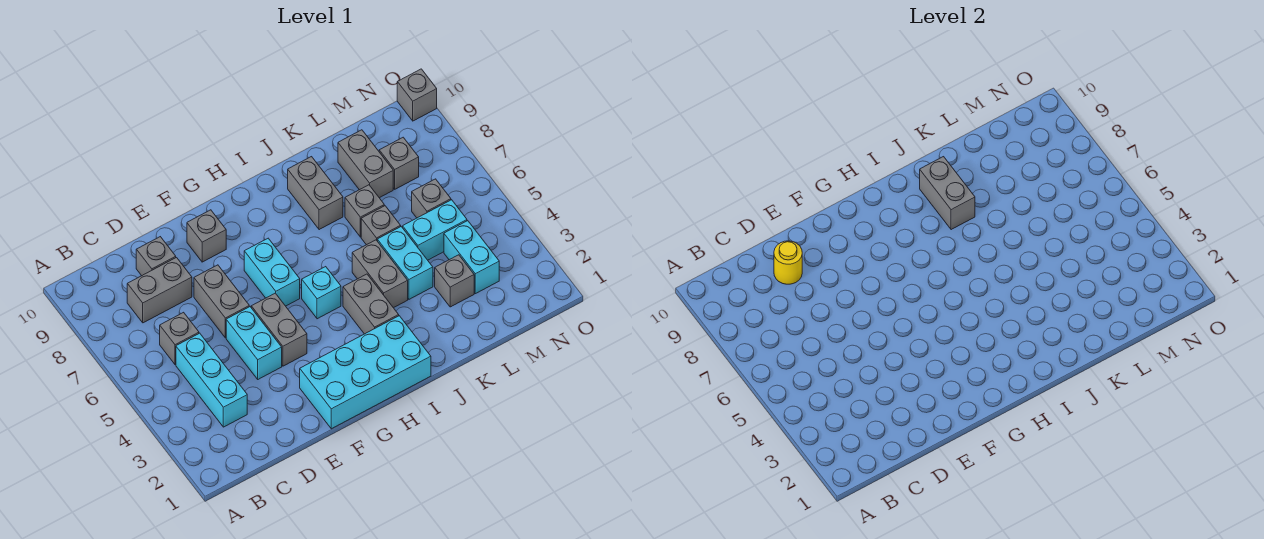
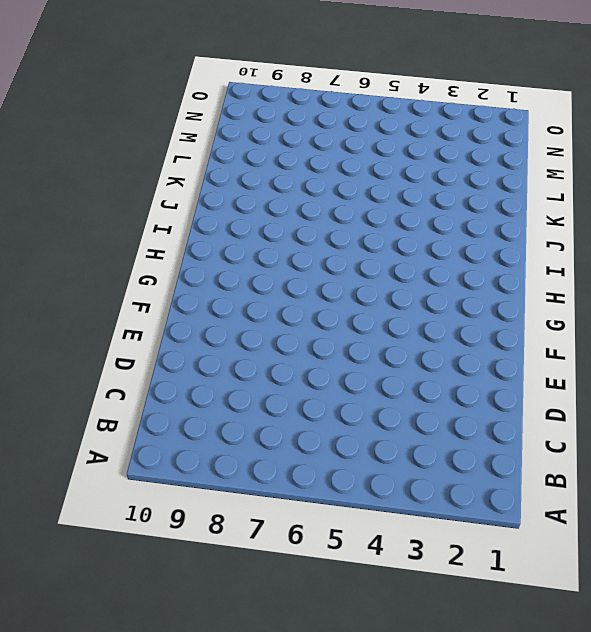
none -> cyan 1x3 brick [176,333,247,427]
none -> grey 1x1 brick [160,312,199,365]
none -> grey 1x2 brick [127,258,192,323]

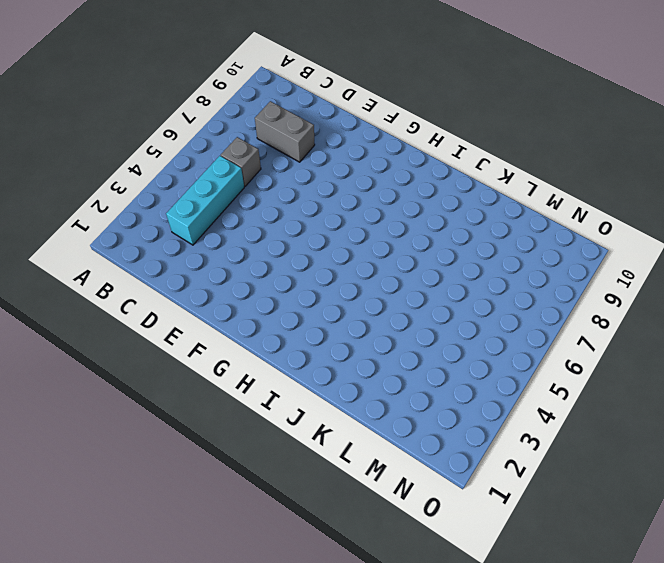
none -> grey 1x1 brick [136,237,176,276]
none -> cyan 1x2 brick [226,307,282,379]
none -> grey 1x2 brick [194,265,249,338]

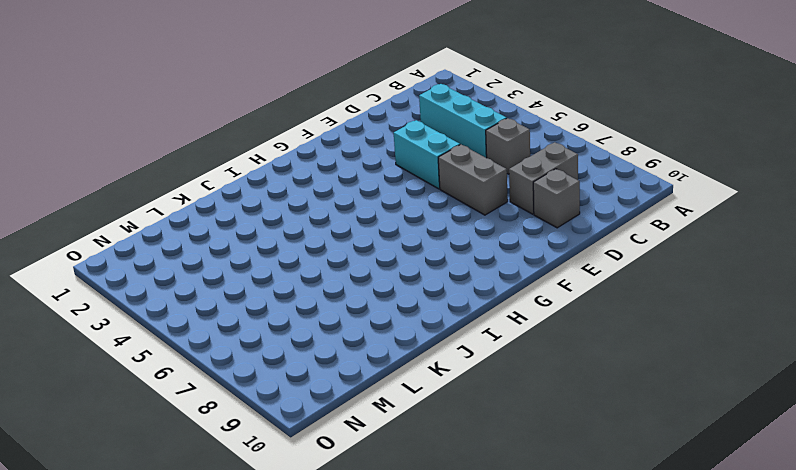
none -> cyan 2x4 brick [300,316,431,429]
none -> grey 1x2 brick [251,293,307,366]
none -> grey 1x1 brick [187,210,226,262]

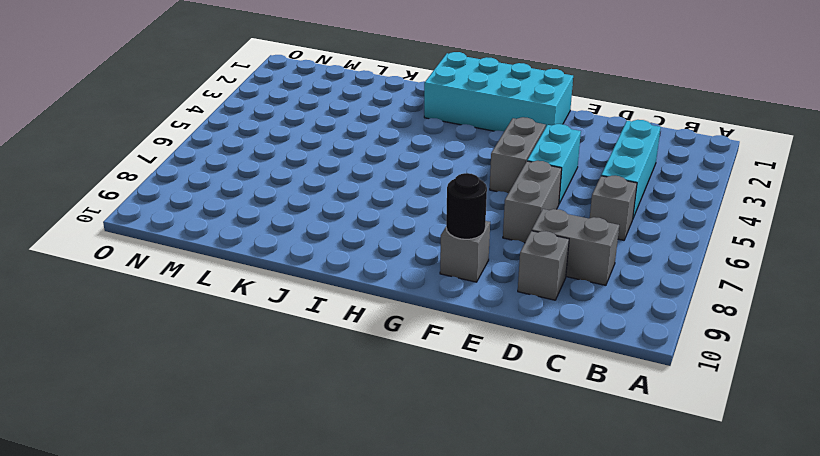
black 1x1 round brick [446,173,487,239] -> none
none -> cyan 1x2 brick [244,238,300,306]
none -> cyan 1x1 brick [302,267,341,319]
none -> grey 1x2 brick [343,274,399,334]

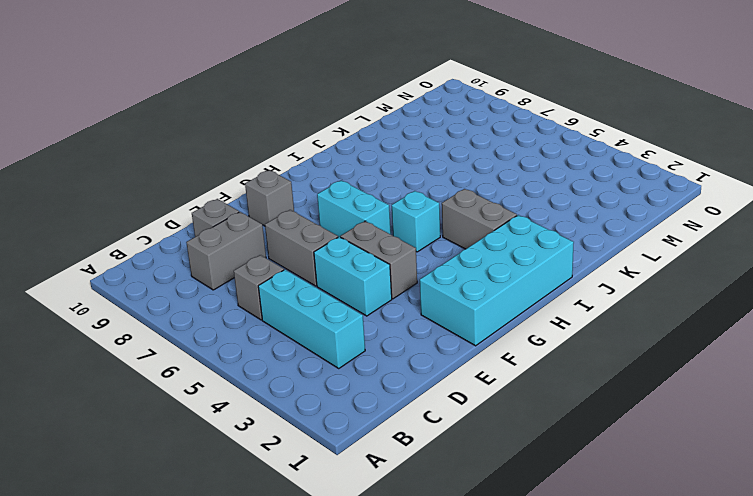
none -> grey 1x2 brick [352,240,408,308]
none -> grey 1x2 brick [288,157,343,230]
none -> cyan 1x2 brick [377,227,433,299]

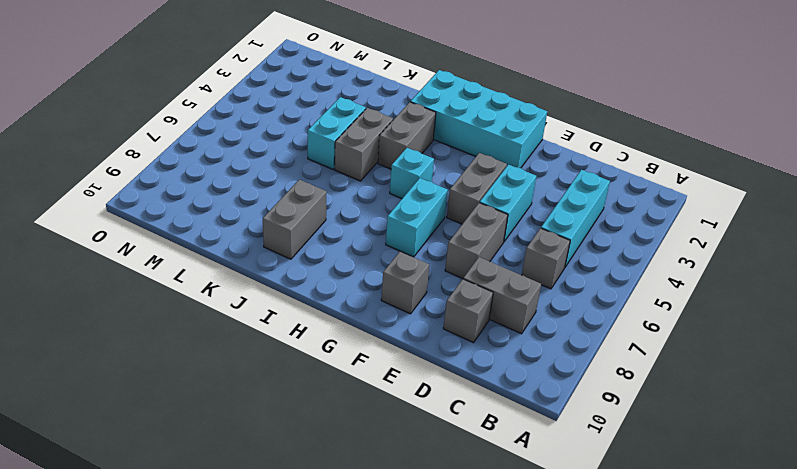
none -> grey 1x1 brick [361,206,401,245]
none -> grey 1x1 brick [345,185,384,237]
none -> grey 1x1 brick [435,255,474,307]

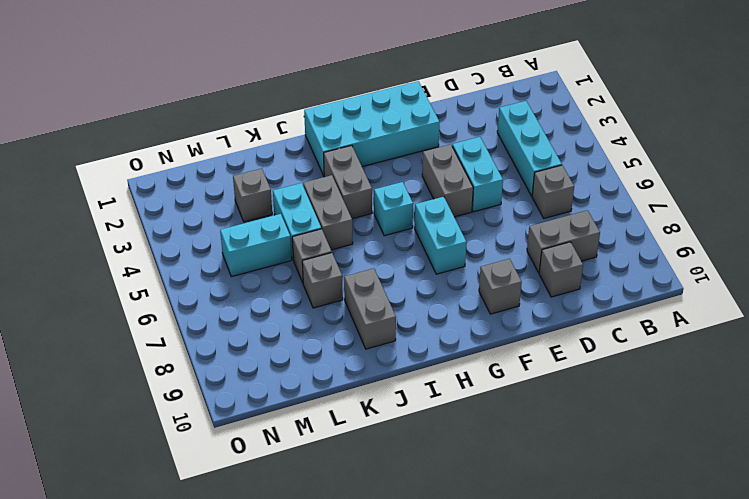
none -> grey 1x2 brick [194,265,249,338]
none -> grey 1x2 brick [338,130,393,198]
none -> cyan 1x2 brick [444,221,499,294]

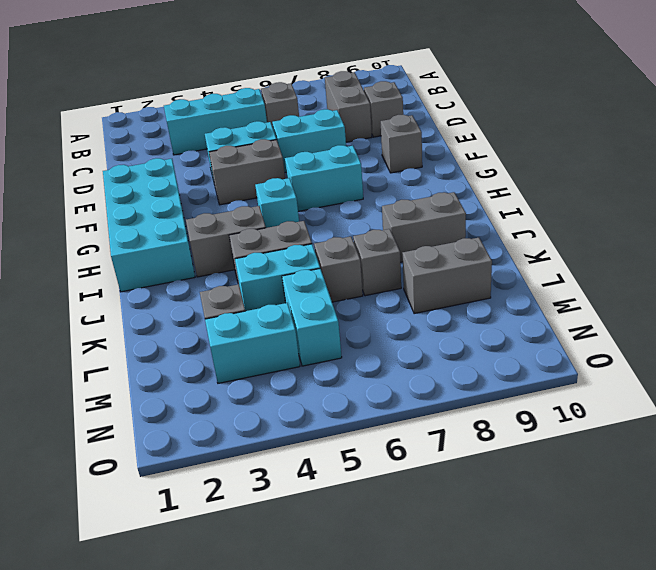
cyan 1x2 brick [272,109,346,172] -> grey 1x2 brick [194,265,249,338]
none -> grey 1x1 brick [412,179,451,218]
none -> grey 1x1 brick [379,137,419,189]
none -> grey 1x1 brick [397,69,437,121]

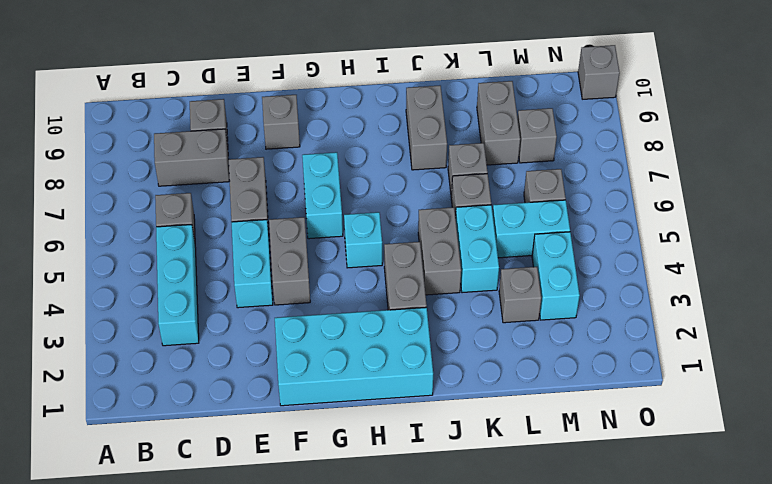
none -> yellow 1x1 round brick [774,241,802,284]
none -> grey 1x2 brick [920,157,975,230]

